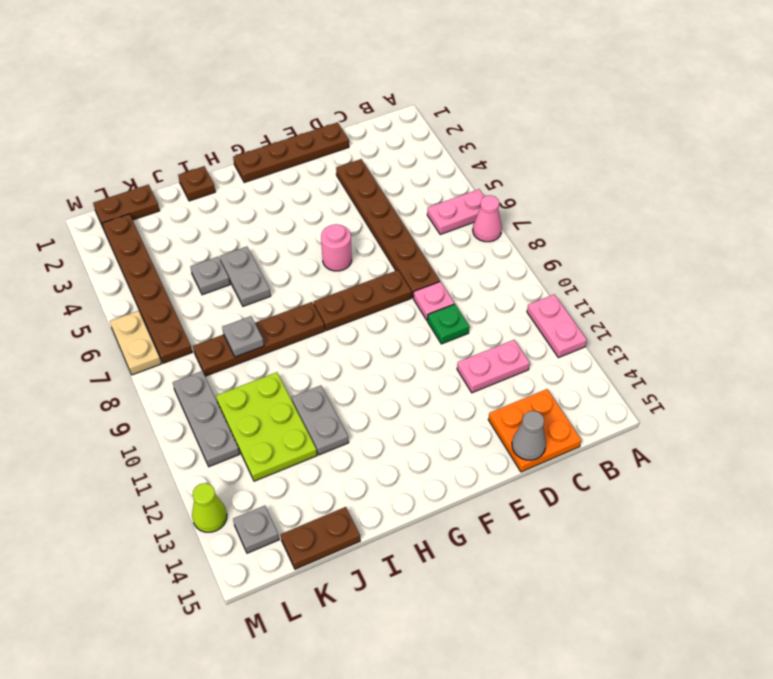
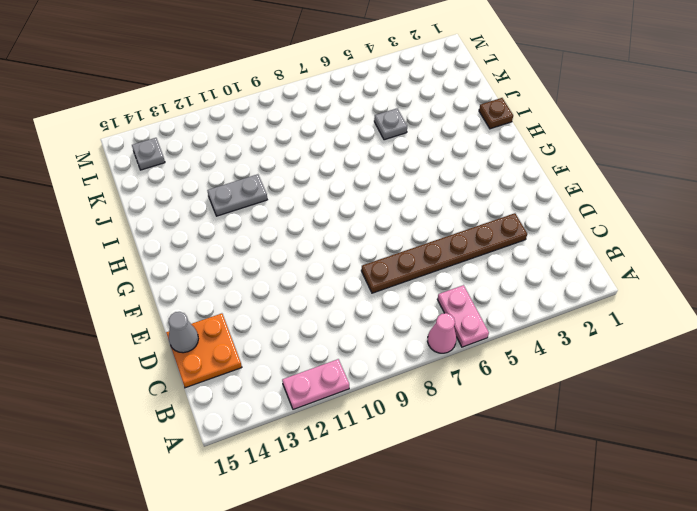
none -> pink 1x2 plate [457,340,530,393]
none -> brown 1x4 plate [233,122,349,182]
none -> pink 1x1 plate [413,282,454,321]

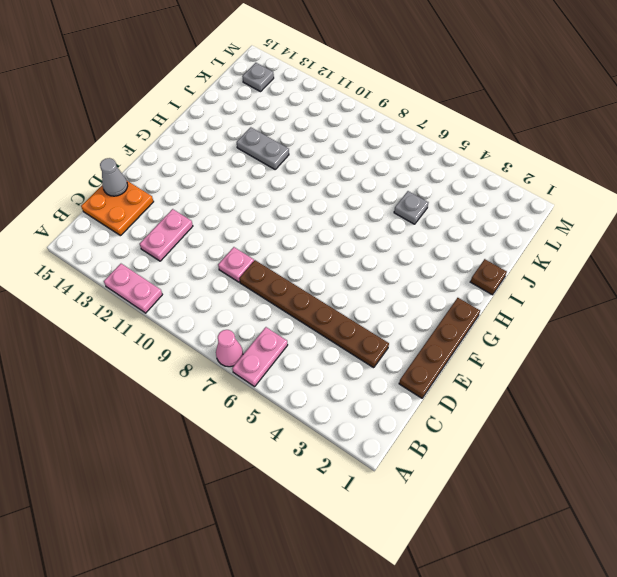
none -> green 1x1 plate [428,304,469,344]
none -> brown 1x3 plate [314,270,412,330]
none -> pink 1x1 round brick [321,224,352,271]

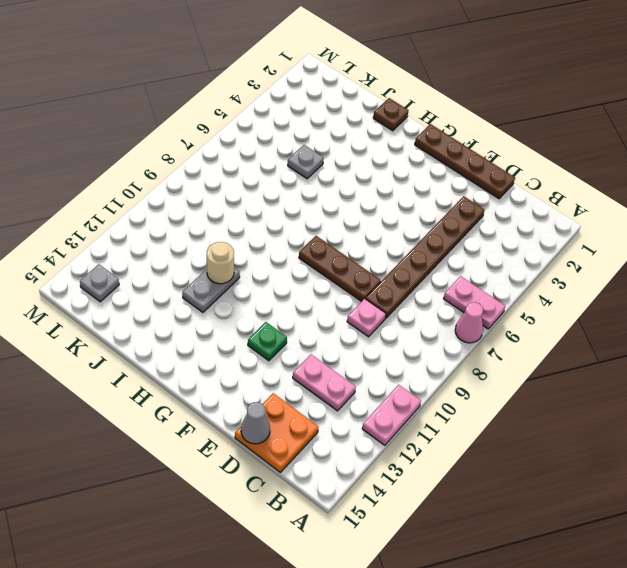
green 1x1 plate [248,322,287,361] -> green 1x1 plate moved to [428,304,469,344]
tan 1x1 round brick [207,242,234,284] -> none
none -> pink 1x1 round brick [321,224,352,271]
none -> brown 1x4 plate [193,302,325,376]
none -> grey 1x2 plate [220,247,271,306]

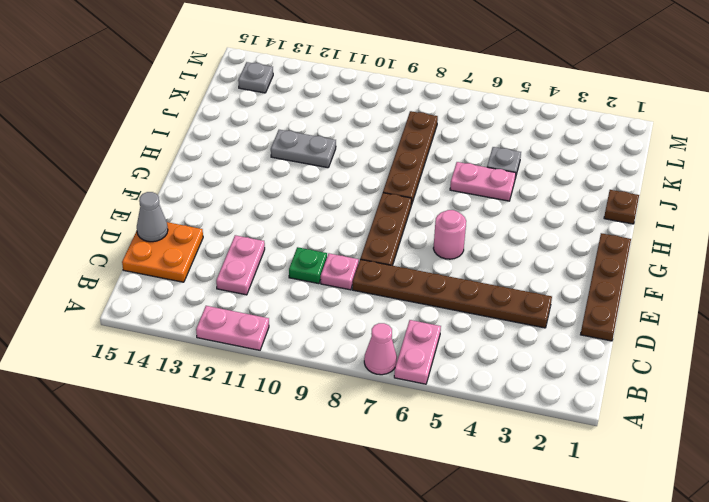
pink 1x2 plate [450,162,516,201] -> grey 1x2 plate [220,247,271,306]
none -> lime 2x3 plate [216,372,317,481]
none -> brown 1x2 plate [281,507,360,569]
none -> brown 1x2 plate [93,185,160,227]

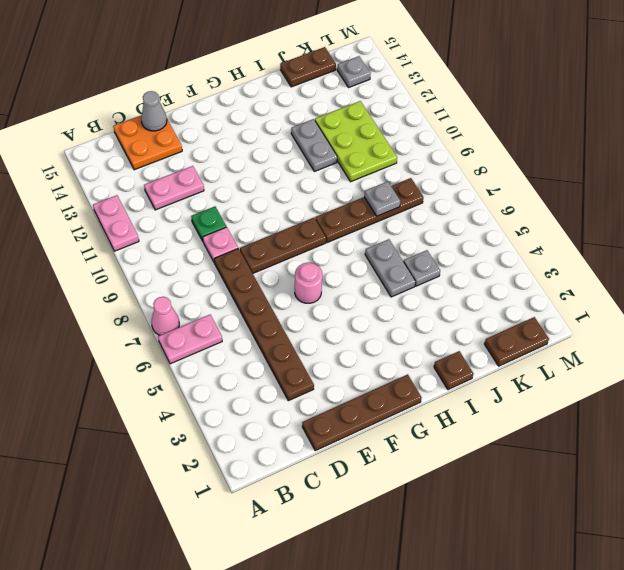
none -> brown 1x6 plate [102,214,192,363]
none -> grey 1x3 plate [173,371,239,467]
none -> tan 1x2 plate [110,311,161,375]

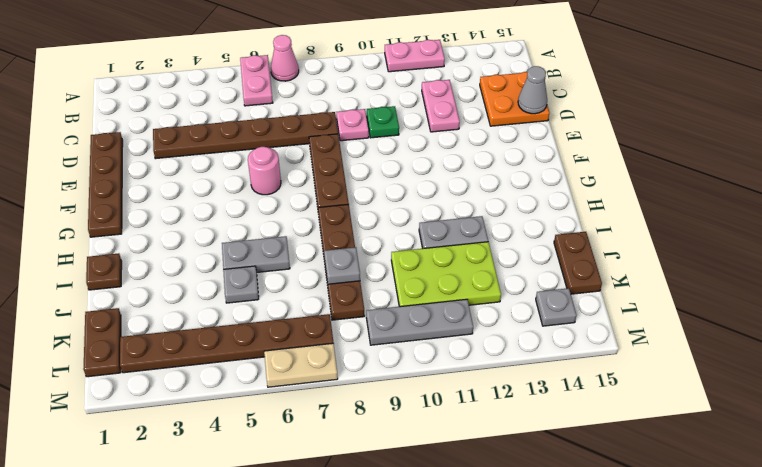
none -> lime 1x1 cone [192,483,227,532]

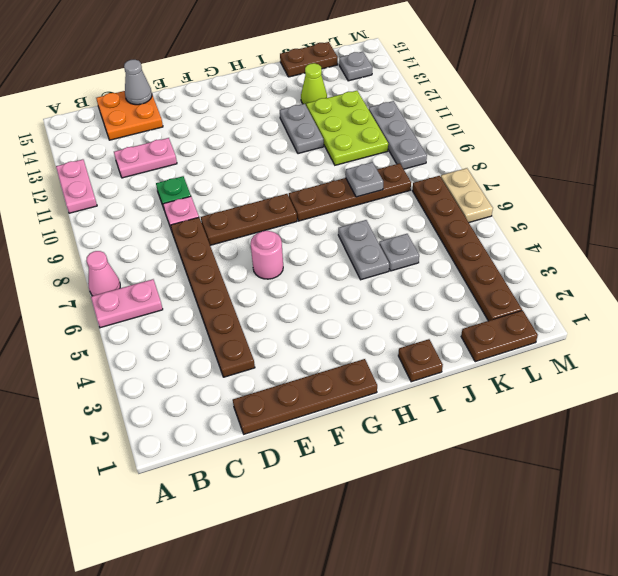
lime 1x1 cone [301,63,327,105] -> lime 1x1 cone moved to [192,483,227,532]

